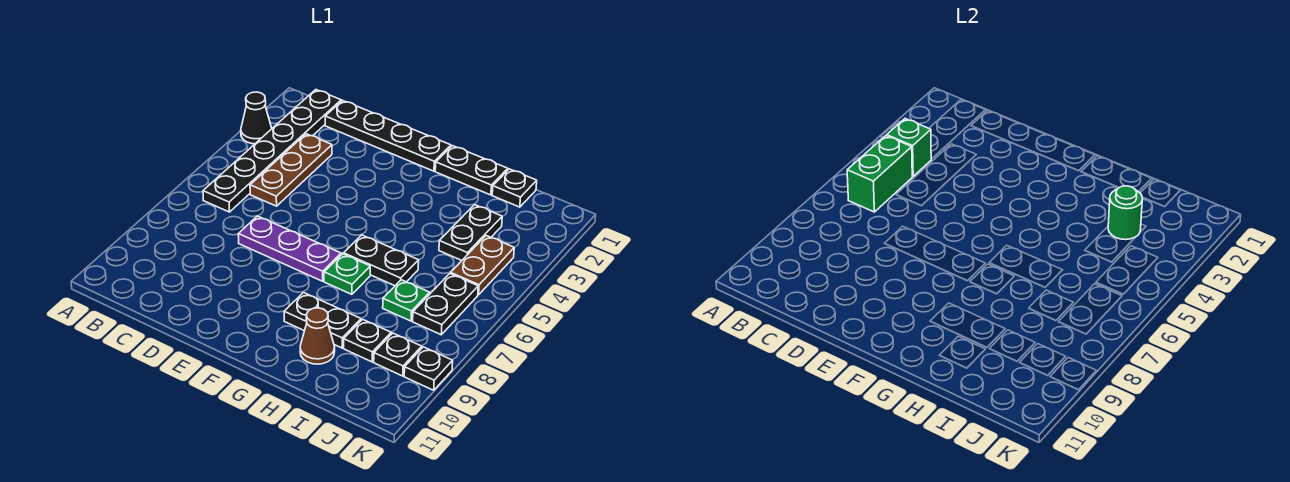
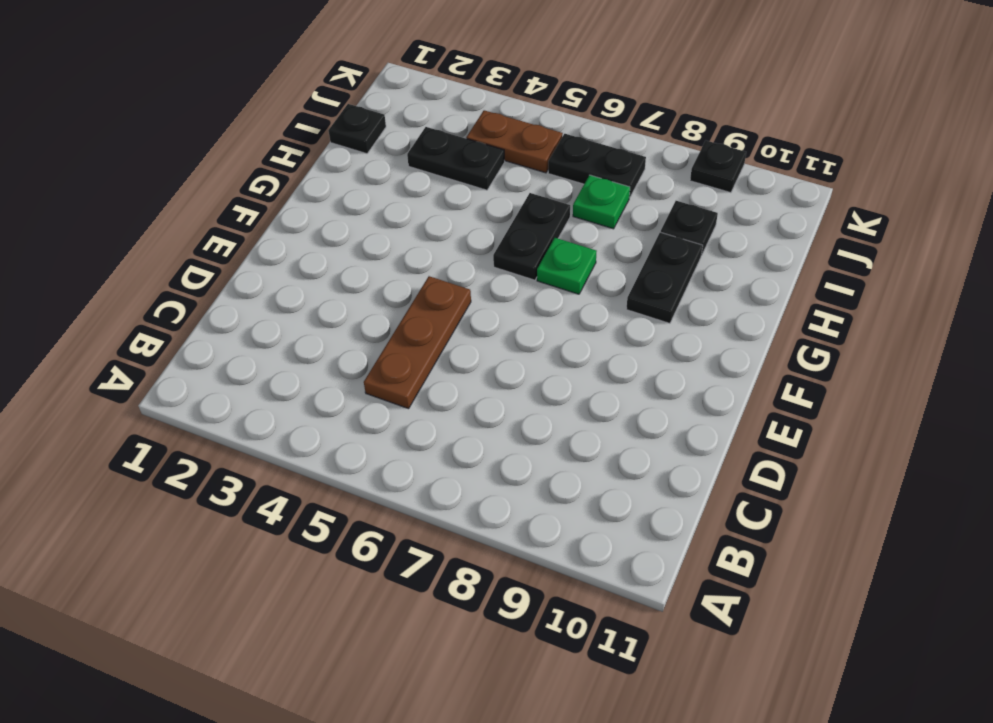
brown 1x3 plate [364,276,471,409] -> brown 1x3 plate turned to [250,134,332,206]
none -> black 1x1 cone [241,92,272,144]
none -> black 1x6 plate [203,90,341,212]
none -> black 1x4 plate [325,100,451,171]

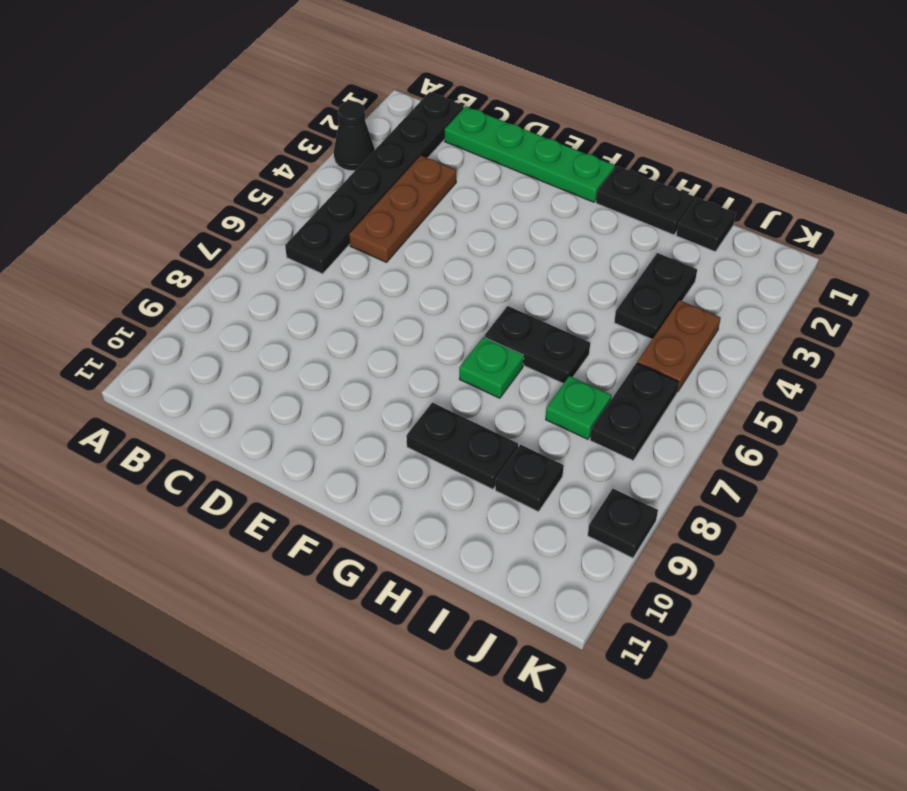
green 1x4 plate [445,106,615,202] -> black 1x4 plate [325,100,451,171]
none -> purple 1x3 plate [238,216,341,281]
none -> brown 1x1 cone [300,308,335,364]
none -> black 1x1 plate [374,333,422,376]

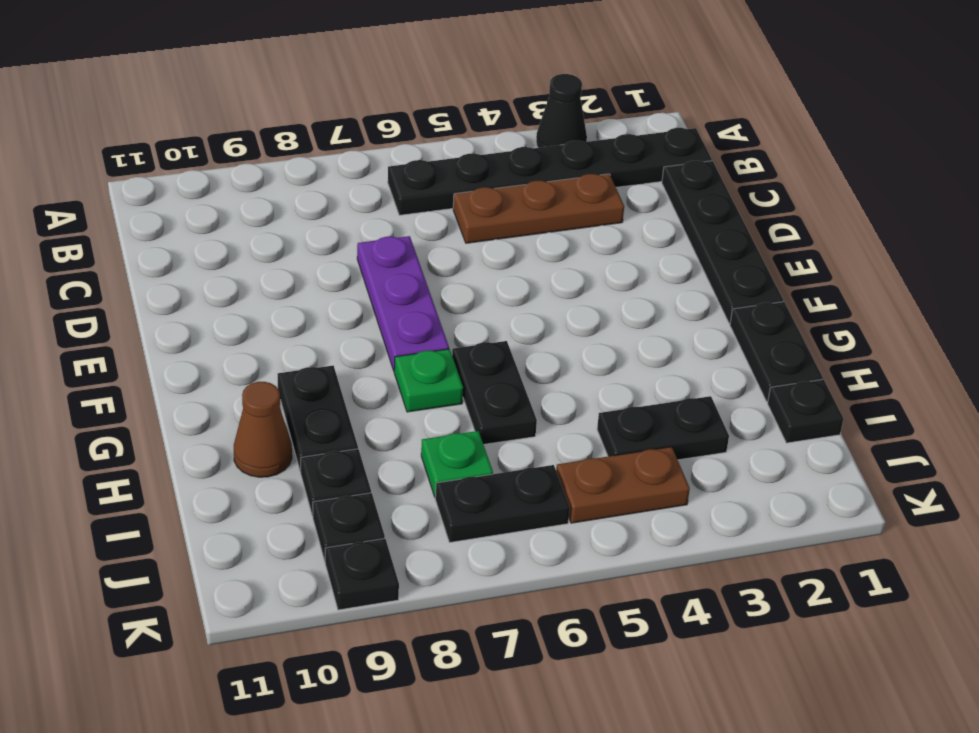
none -> green 1x1 brick [887,119,931,176]
none -> green 1x2 brick [847,136,912,212]
none -> green 1x1 round brick [1108,186,1143,240]

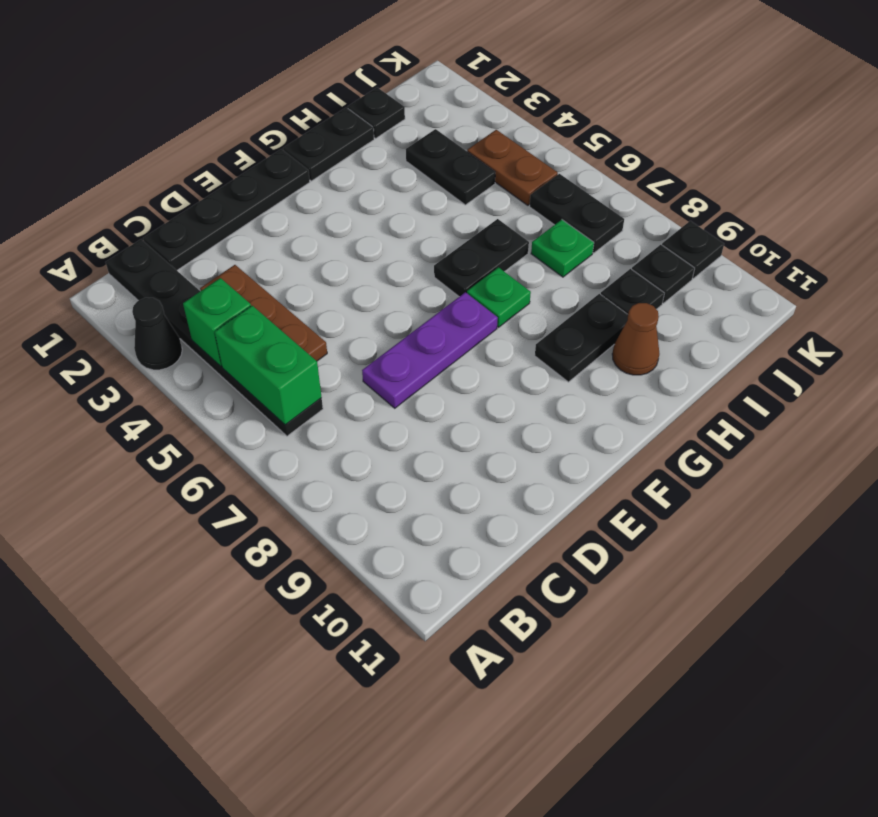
none -> green 1x1 round brick [1108,186,1143,240]

